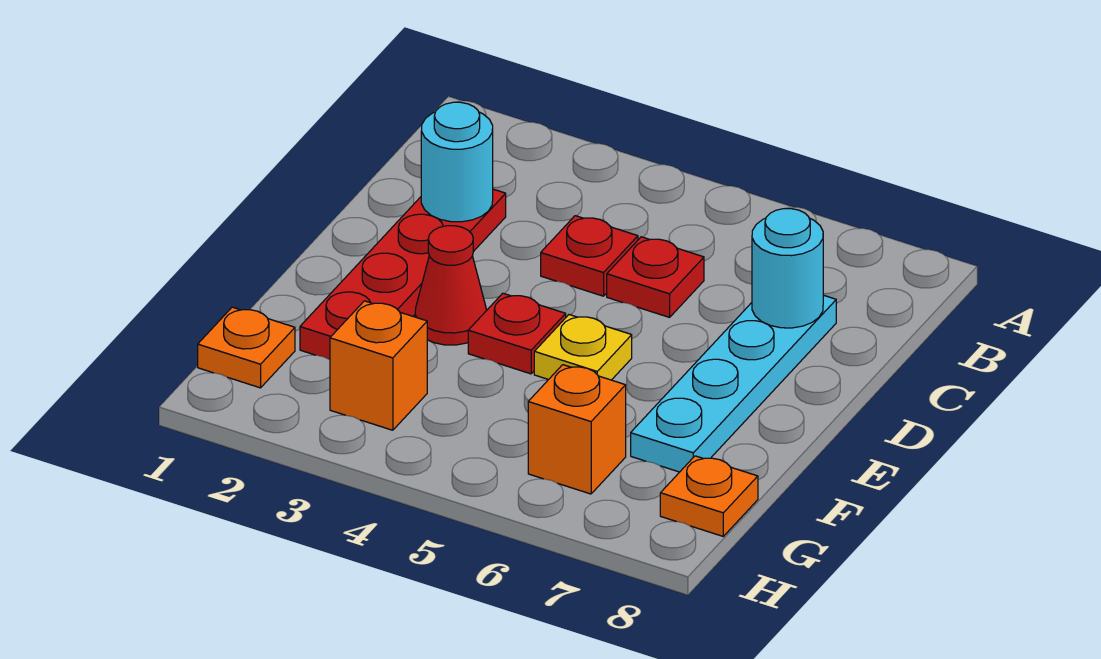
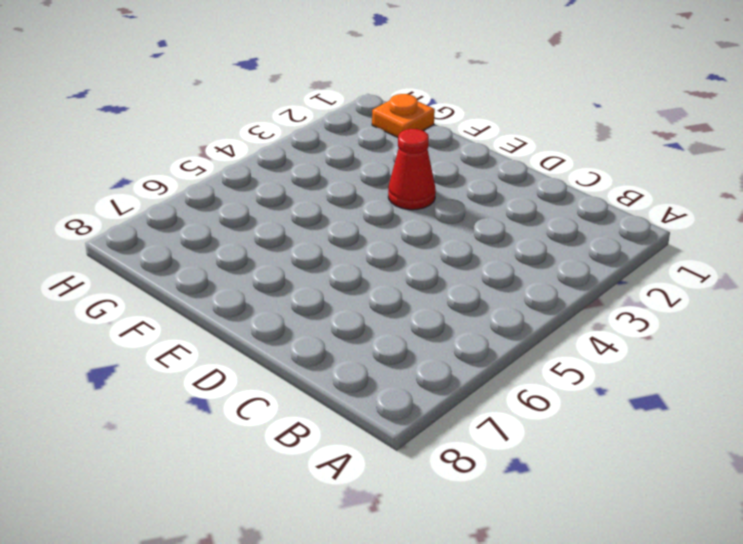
none -> red 1x4 plate [300,189,506,360]
none -> red 1x1 plate [541,216,638,296]
none -> red 1x1 plate [607,237,704,317]

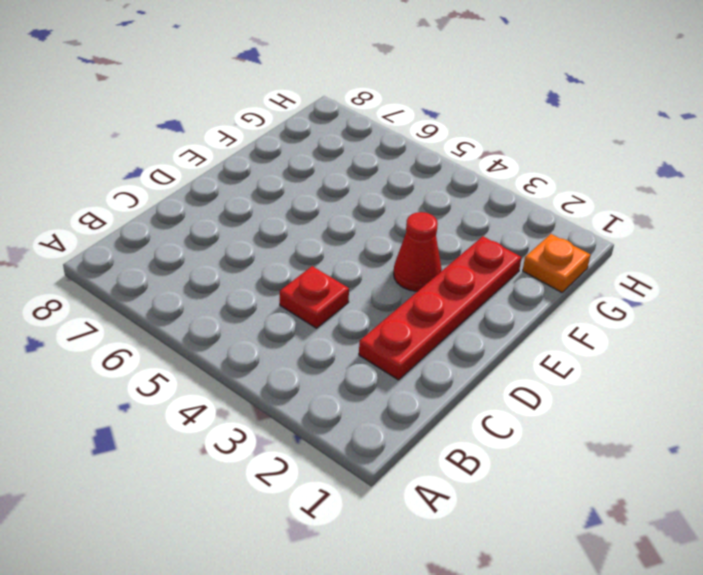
none -> red 1x1 plate [607,237,704,317]
none -> cyan 1x4 plate [631,295,836,472]
none -> red 1x1 plate [468,293,566,374]

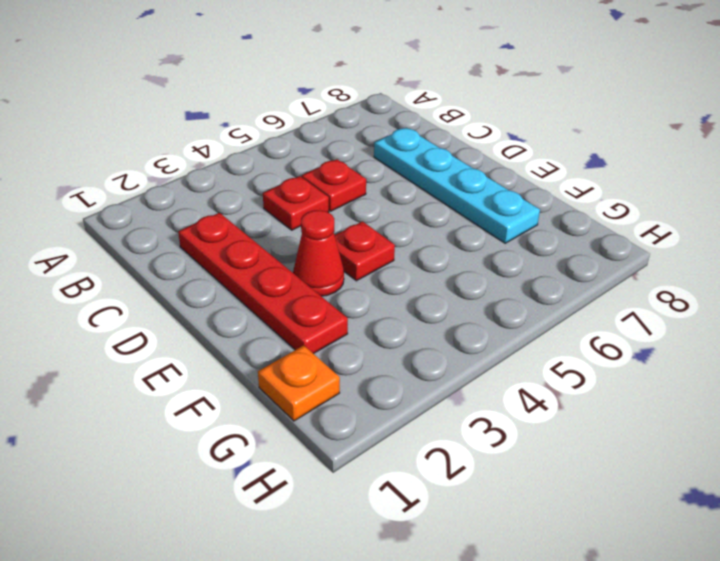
none -> yellow 1x1 plate [534,315,632,380]
none -> orange 1x1 brick [330,301,427,430]
none -> orange 1x1 brick [528,365,626,494]

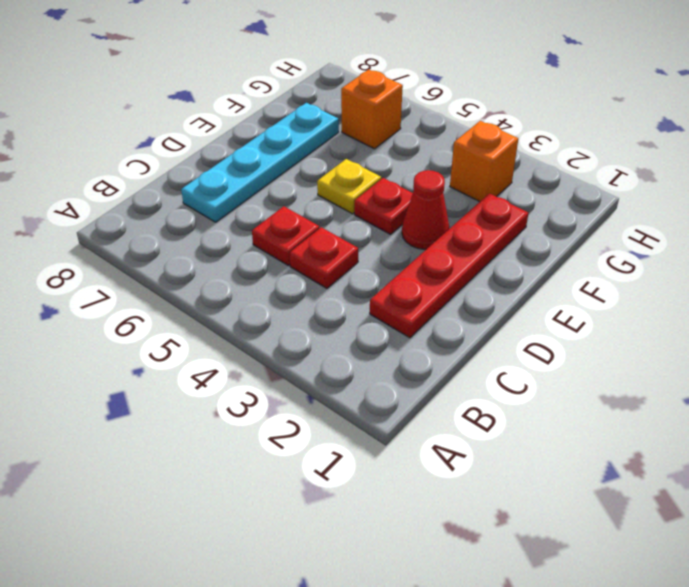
none -> orange 1x1 plate [198,307,295,388]
none -> orange 1x1 plate [660,456,758,536]
none -> cyan 1x1 round brick [421,102,493,222]

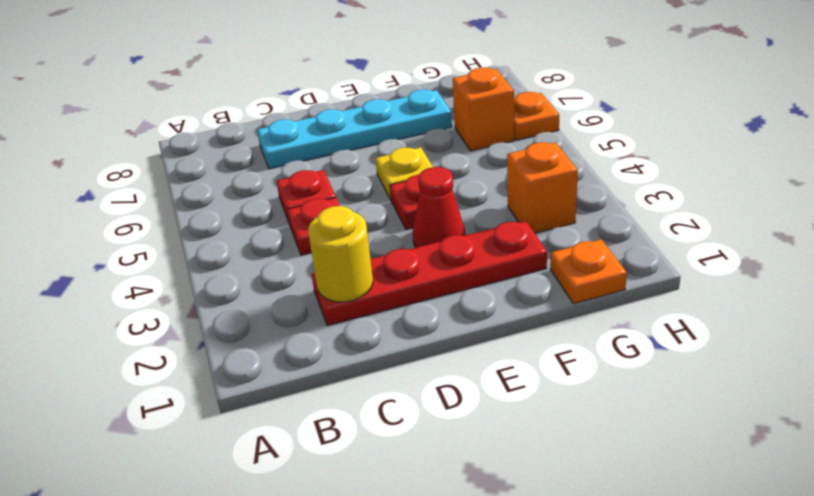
yellow 1x1 round brick [308,206,373,302] -> cyan 1x1 round brick [421,102,493,222]
orange 1x1 plate [514,92,559,140] -> orange 1x1 plate moved to [660,456,758,536]
none -> cyan 1x1 round brick [752,209,823,328]

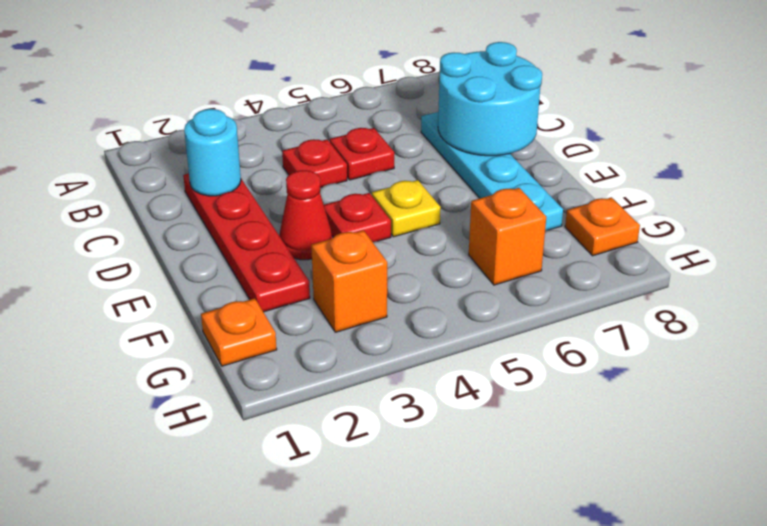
cyan 2x2 round brick [438,42,542,156] -> cyan 1x1 round brick [752,209,823,328]

